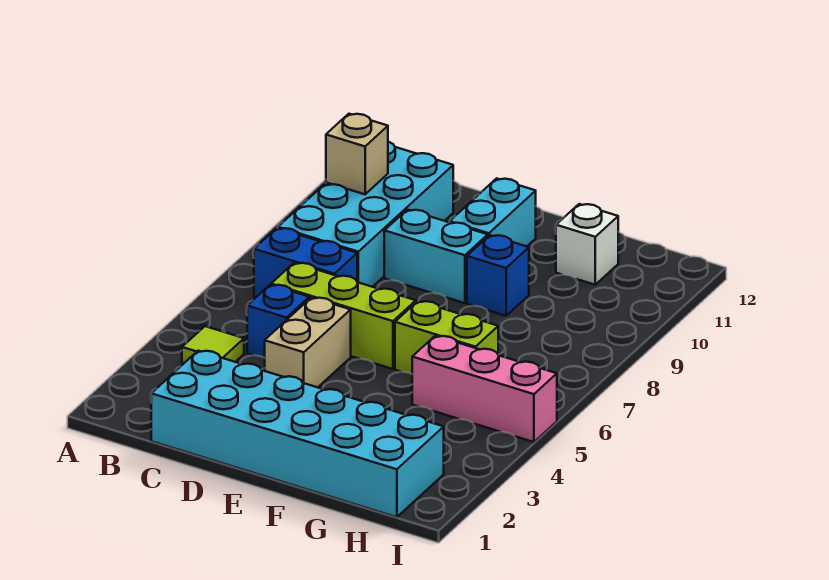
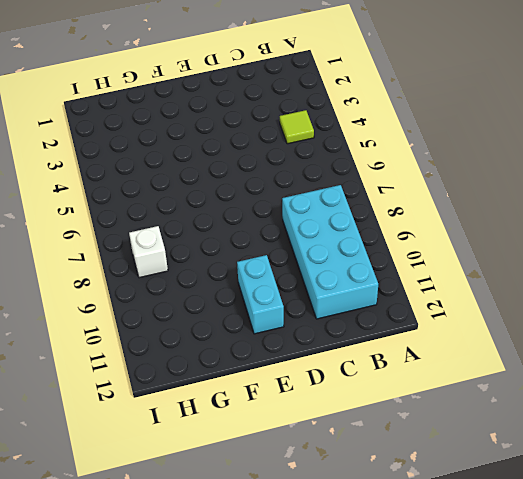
white 1x1 brick [129,226,168,278] -> white 1x1 brick moved to [556,204,618,285]
none -> blue 1x2 brick [254,228,357,297]
none -> cyan 2x6 brick [151,351,444,517]
none -> blue 1x1 brick [247,285,309,358]

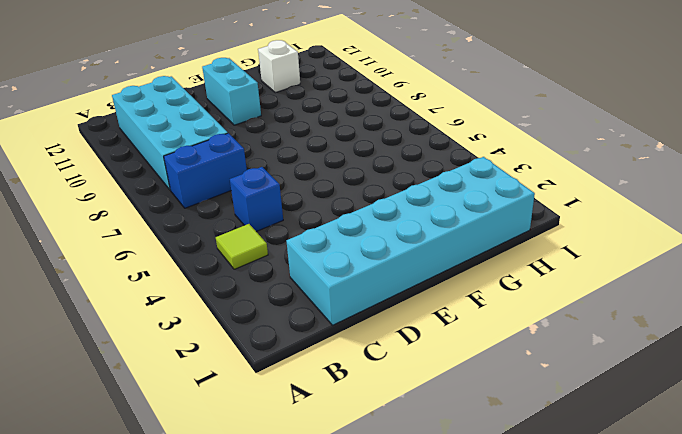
none -> lime 1x3 brick [271,263,416,369]
none -> tan 1x2 brick [265,298,351,387]
none -> cyan 1x2 brick [384,210,488,303]

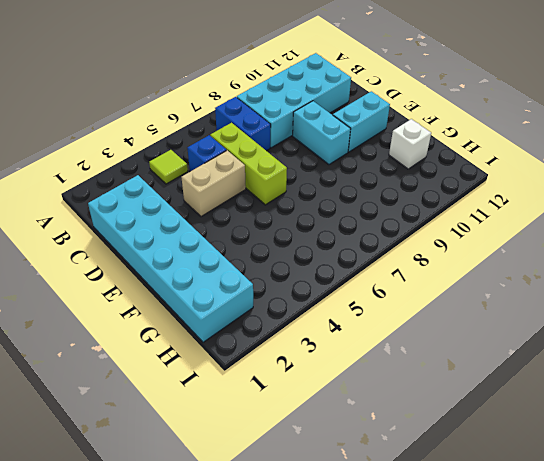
none -> lime 1x2 brick [395,301,498,374]
none -> blue 1x1 brick [467,235,529,316]
none -> pink 1x3 brick [412,336,557,442]

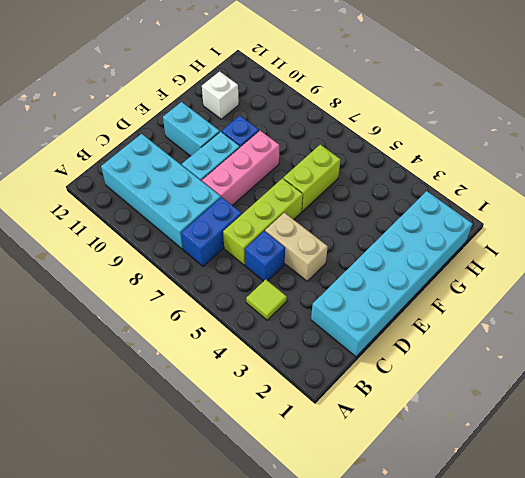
pink 1x3 brick [202,131,279,205] -> pink 1x3 brick moved to [412,336,557,442]
none -> tan 1x1 brick [326,114,388,194]

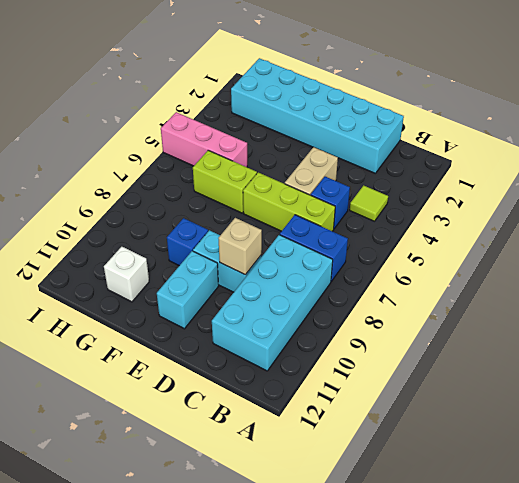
tan 1x1 brick [218,218,262,275] -> tan 1x1 brick moved to [326,114,388,194]

